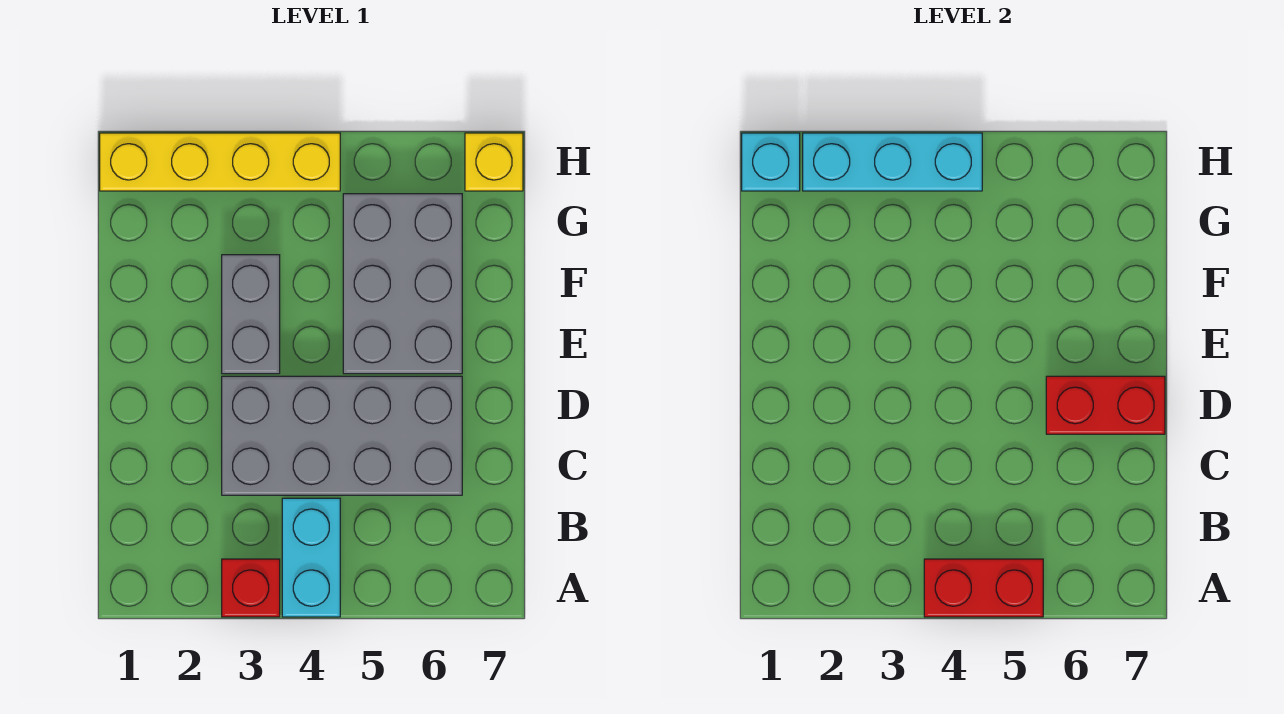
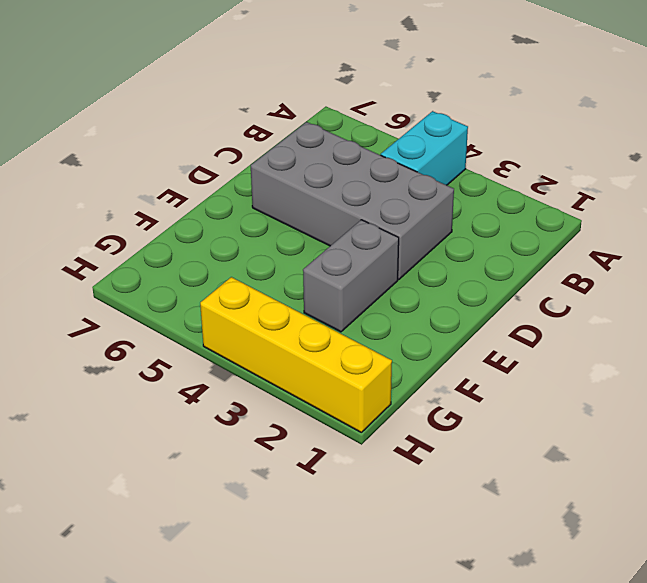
none -> red 1x1 brick [222,559,280,617]
none -> grey 2x3 brick [343,194,462,374]

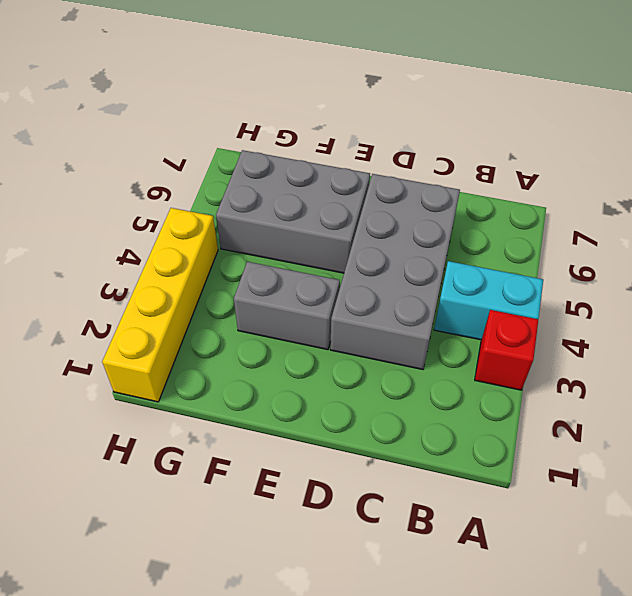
none -> yellow 1x1 brick [465,133,523,191]
none -> red 1x2 brick [924,559,1043,617]

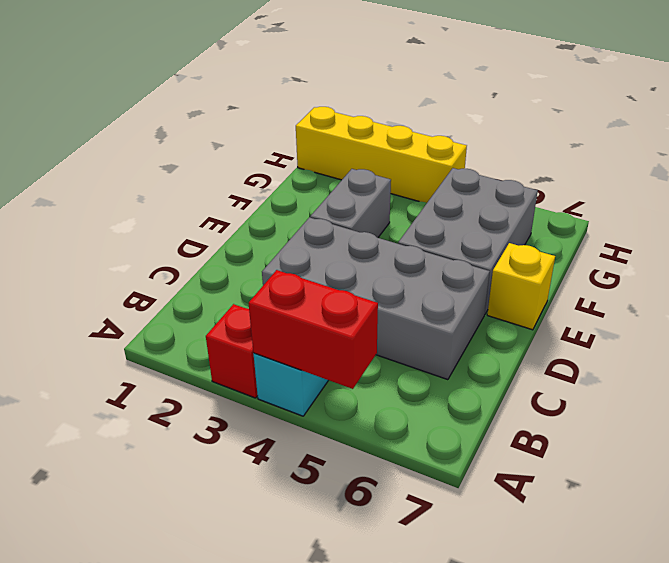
yellow 1x1 brick [487,243,555,330] -> yellow 1x1 brick moved to [465,133,523,191]
none -> red 1x2 brick [1046,376,1165,434]
none -> cyan 1x1 brick [742,133,800,191]

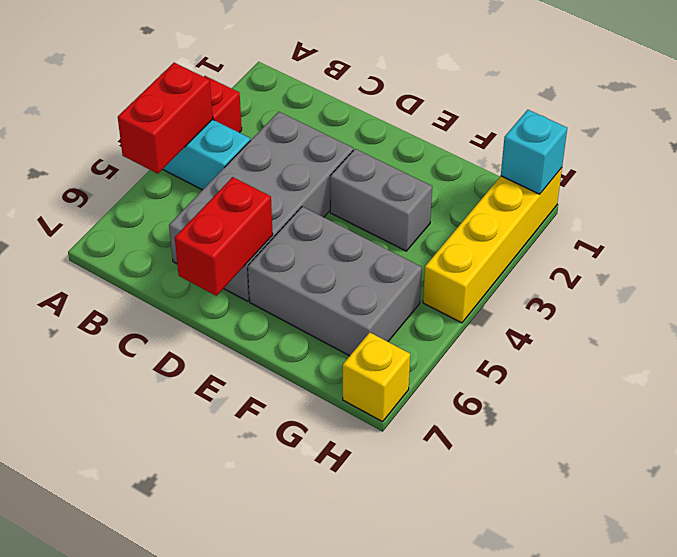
none -> cyan 1x3 brick [803,133,982,191]

